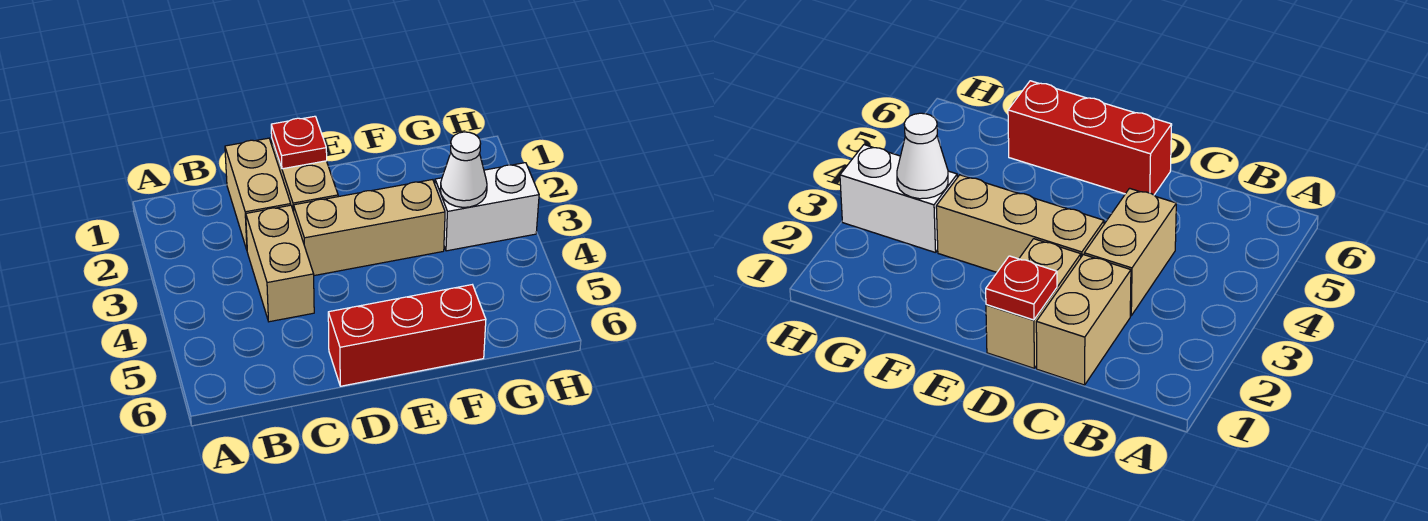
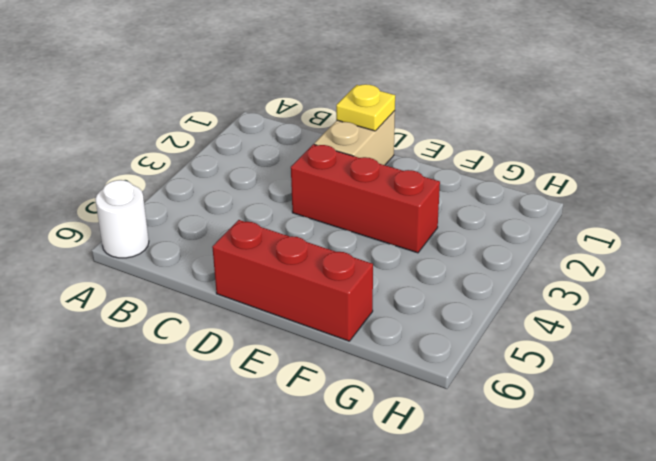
white 1x1 round brick [95,180,149,258] -> none
yellow 1x1 plate [336,84,395,131] -> red 1x1 plate [271,116,327,169]
red 1x3 brick [291,144,440,253] -> tan 1x3 brick [294,180,445,276]
none -> tan 1x2 brick [225,138,291,250]
none -> tan 1x2 brick [246,205,314,322]

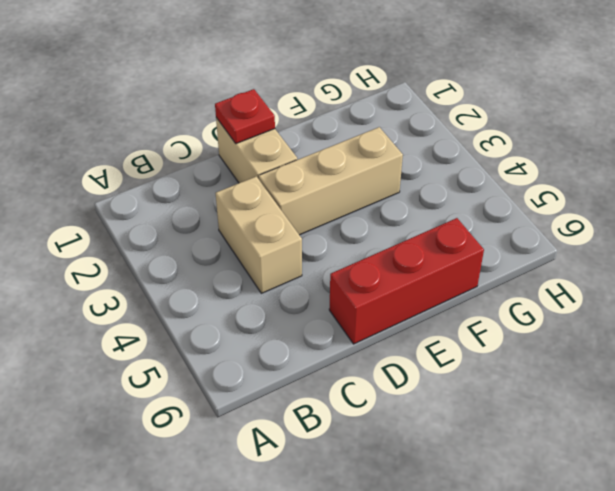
none -> tan 1x2 brick [225,138,291,250]
none -> white 1x2 brick [435,163,539,251]

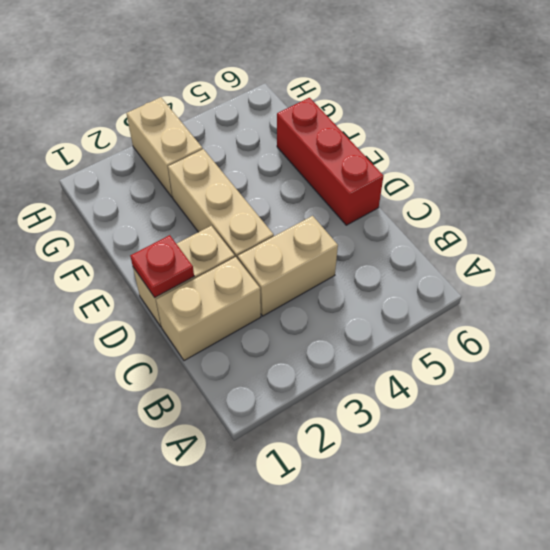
tan 1x2 brick [127,97,203,197] -> white 1x2 brick [435,163,539,251]
none -> white 1x1 cone [440,132,487,207]

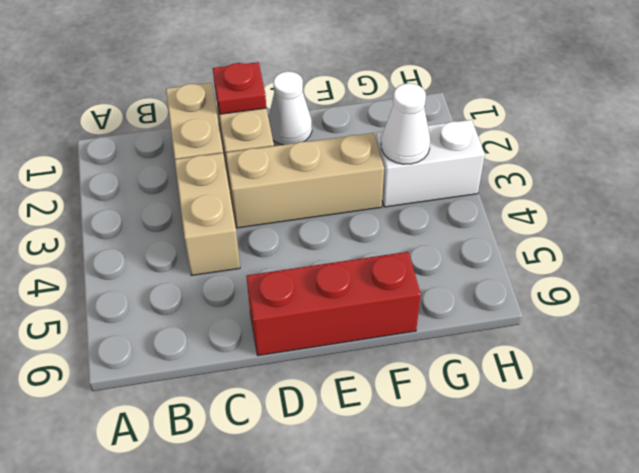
white 1x1 cone [268,71,312,145] -> none

